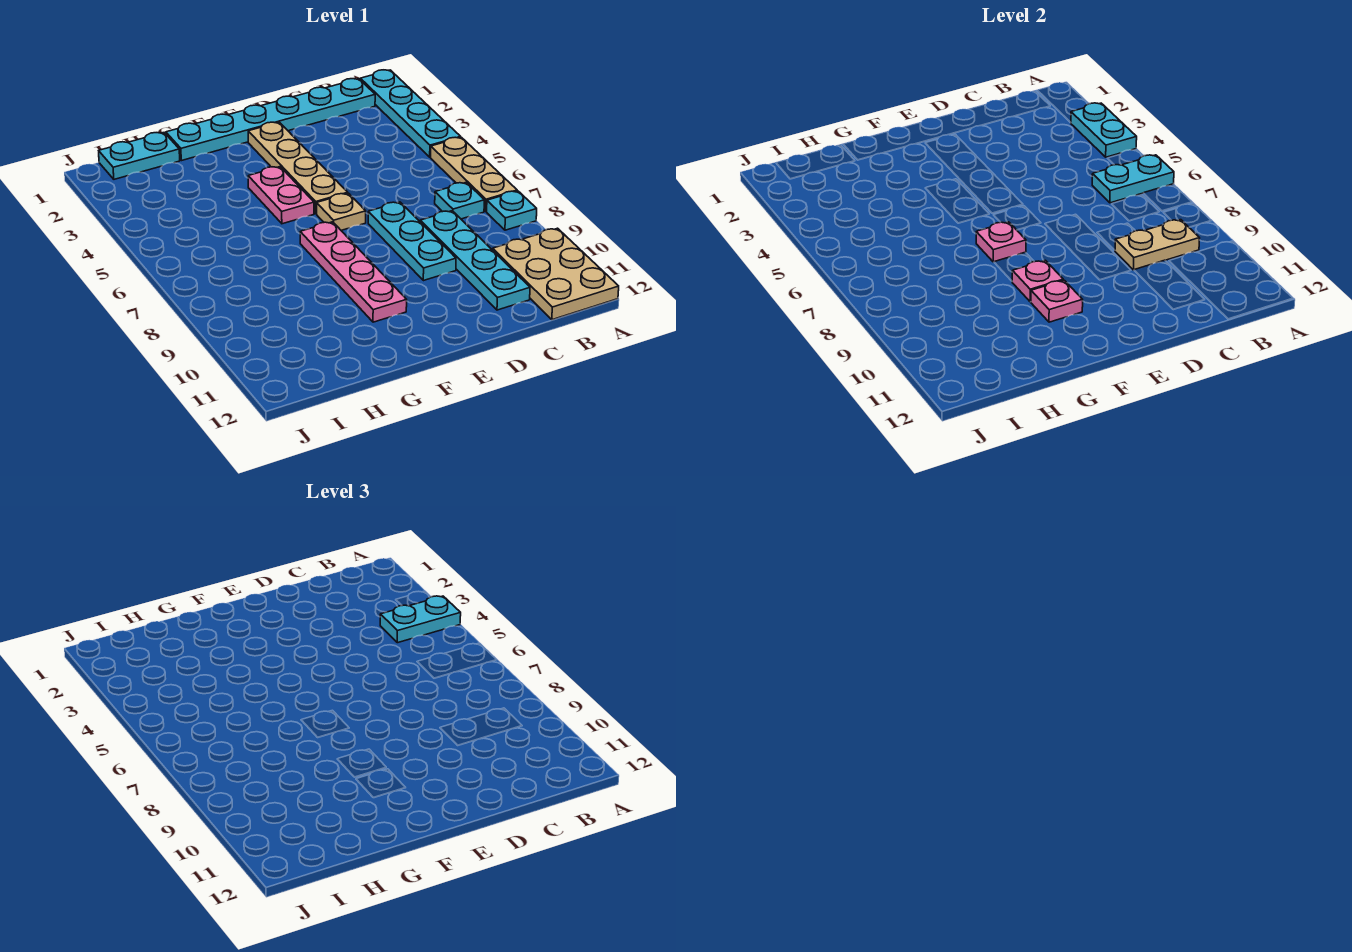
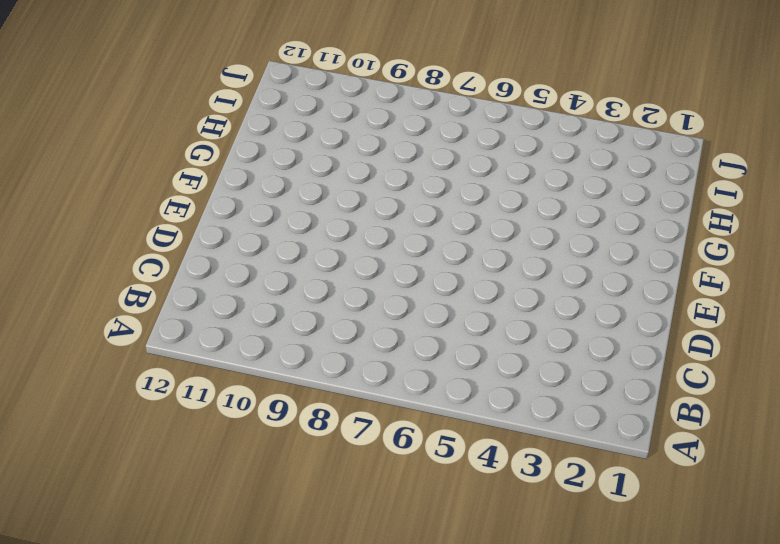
none -> cyan 1x4 plate [360,70,461,157]
none -> tan 1x3 plate [431,137,517,211]
none -> cyan 1x1 plate [487,191,537,230]

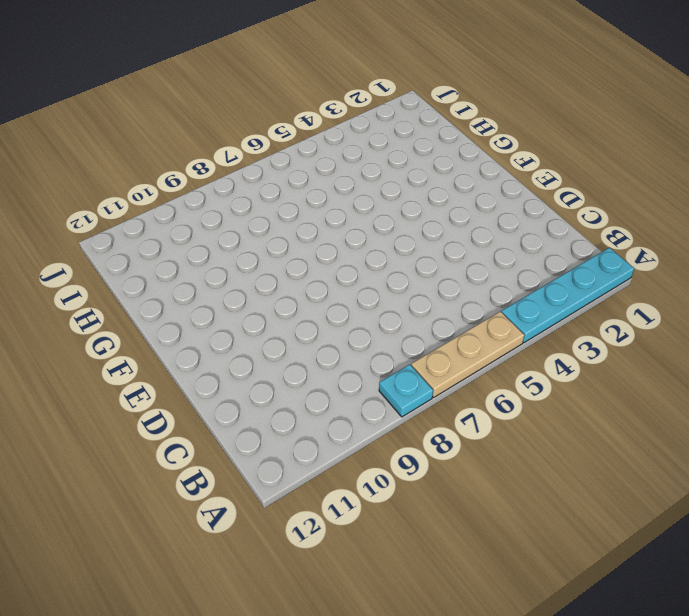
none -> tan 2x3 plate [493,228,619,320]
none -> cyan 1x6 plate [166,79,375,161]
none -> cyan 1x1 plate [435,182,484,219]

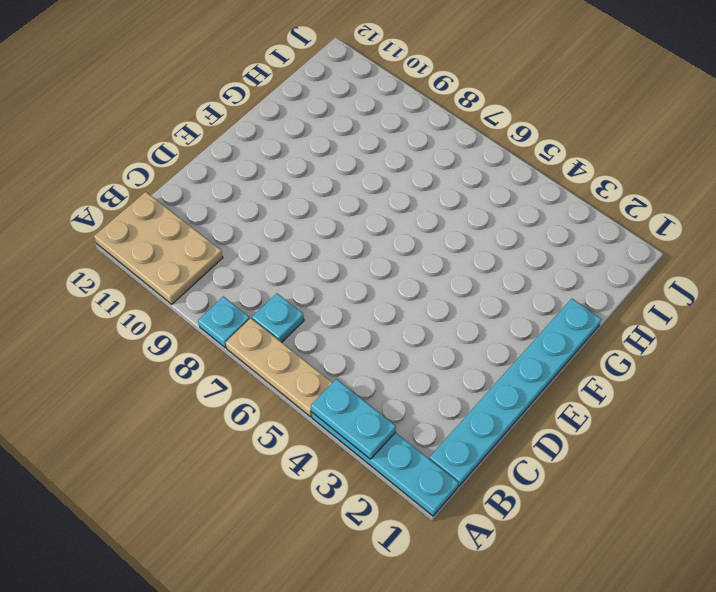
none -> cyan 1x4 plate [420,211,530,310]
none -> cyan 1x3 plate [368,202,456,281]
none -> tan 1x4 plate [248,122,348,214]

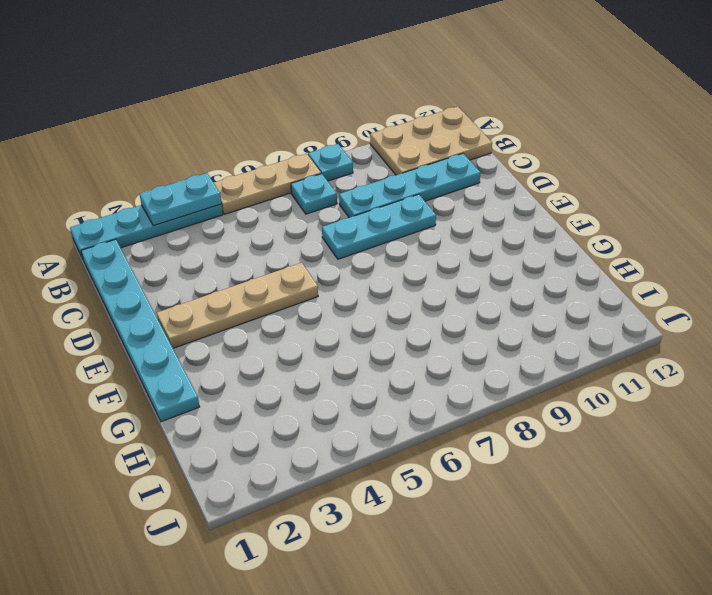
none -> tan 1x1 plate [317,193,366,230]
none -> pink 1x2 plate [248,167,314,224]
none -> pink 1x4 plate [300,222,407,322]

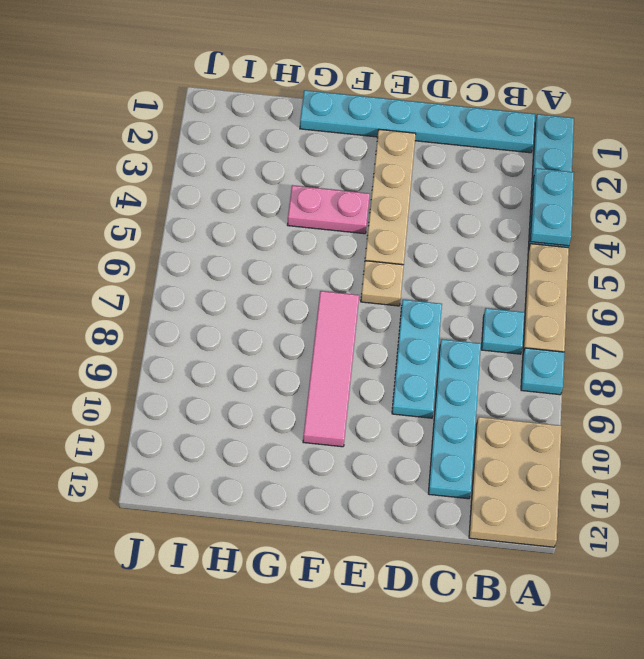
pink 1x2 plate [288,185,370,234] -> pink 1x2 plate turned to [248,167,314,224]
pink 1x4 tile [303,291,359,447] -> pink 1x4 plate [300,222,407,322]
none -> cyan 1x2 plate [99,133,180,179]
none -> cyan 1x2 plate [1092,155,1174,203]
none -> tan 1x2 plate [1115,220,1200,270]

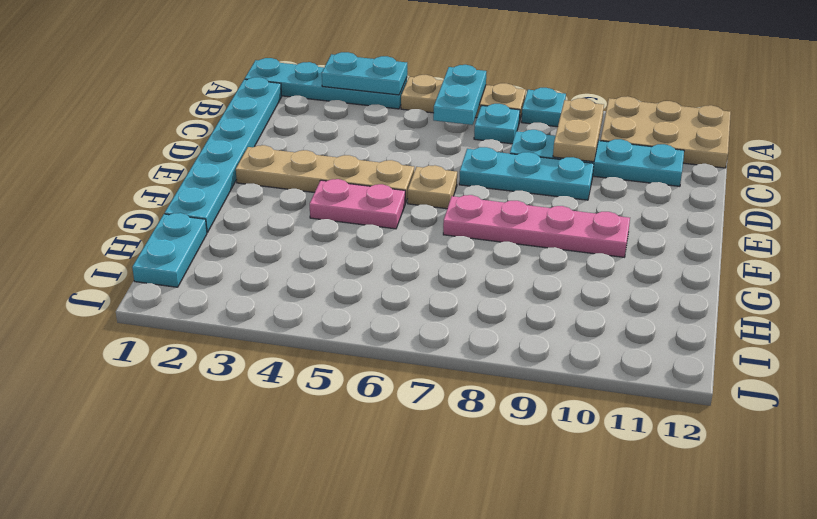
none -> pink 1x1 plate [976,222,1026,262]
none -> pink 1x1 plate [1012,260,1063,302]
none -> pink 1x1 plate [1031,280,1083,322]

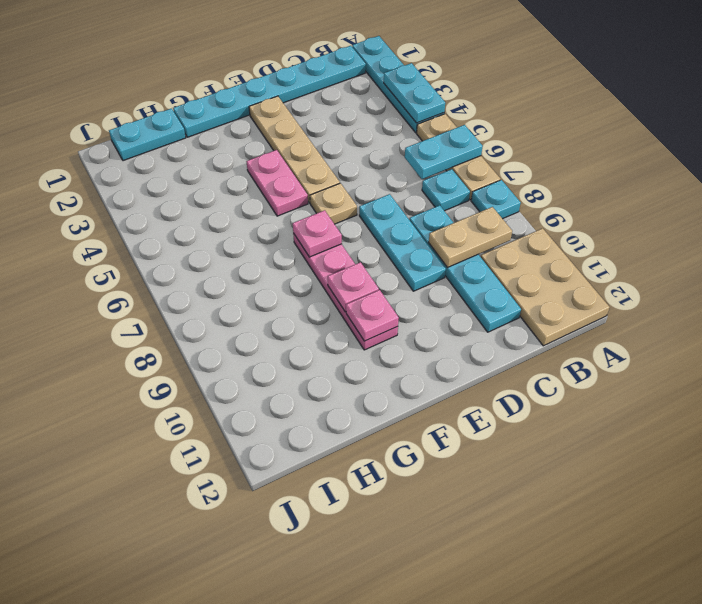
none -> cyan 1x2 plate [380,596,461,643]

